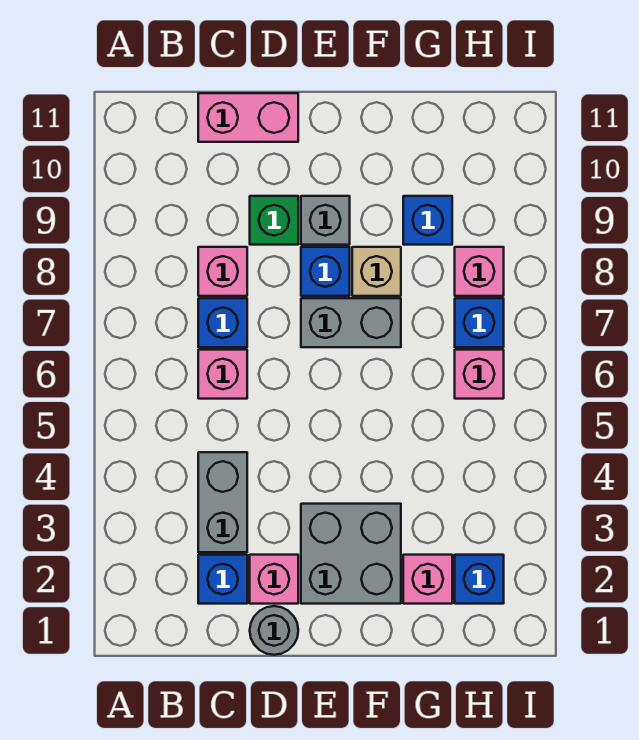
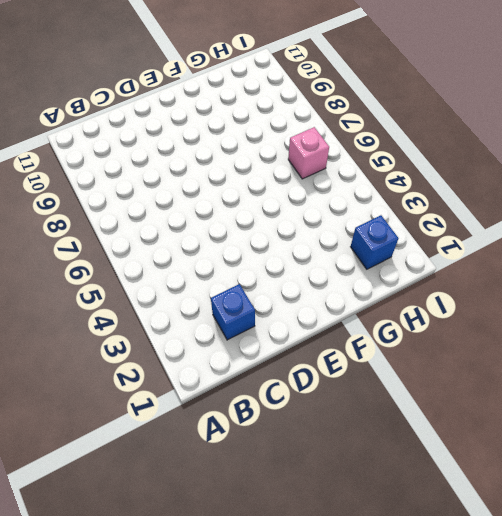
none -> grey 1x2 brick [198,452,247,552]
none -> pink 1x1 brick [198,350,247,399]
none -> blue 1x1 brick [198,298,247,347]

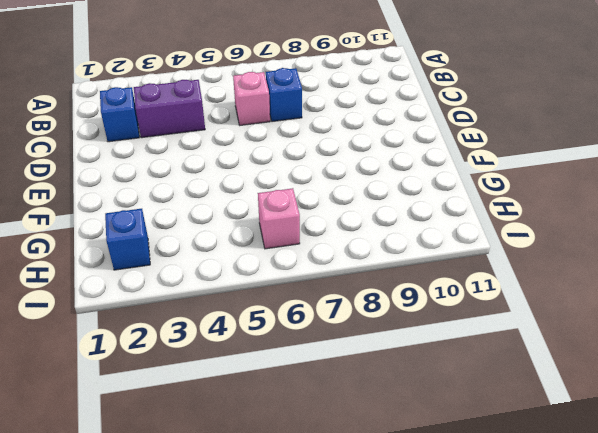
purple 1x2 brick [134,80,205,138] -> grey 1x2 brick [198,452,247,552]
none -> pink 1x1 brick [198,247,247,296]
none -> pink 1x2 brick [198,93,298,142]
none -> grey 1x1 round brick [250,606,298,655]

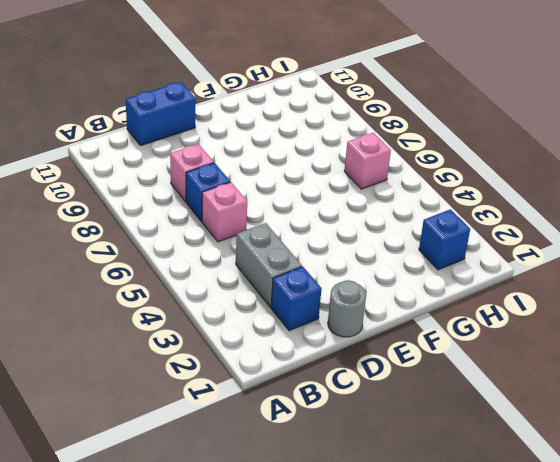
blue 1x2 brick [126,82,196,146] -> pink 1x2 brick [198,93,298,142]
none -> pink 1x1 brick [250,555,298,604]
none -> green 1x1 brick [250,196,298,245]
none -> grey 2x2 brick [301,504,401,604]

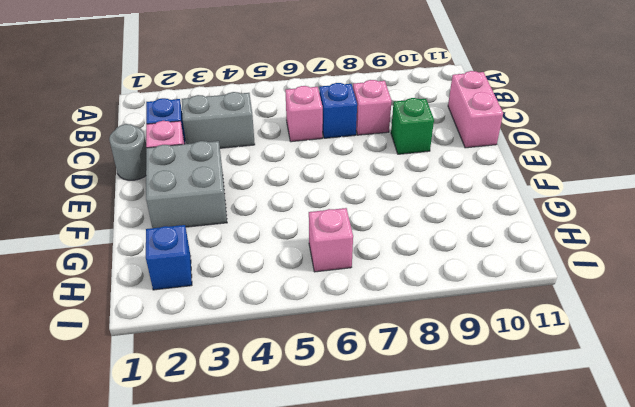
none -> grey 1x2 brick [301,298,401,347]
none -> blue 1x1 brick [301,247,350,296]
none -> grey 1x1 brick [301,196,350,245]

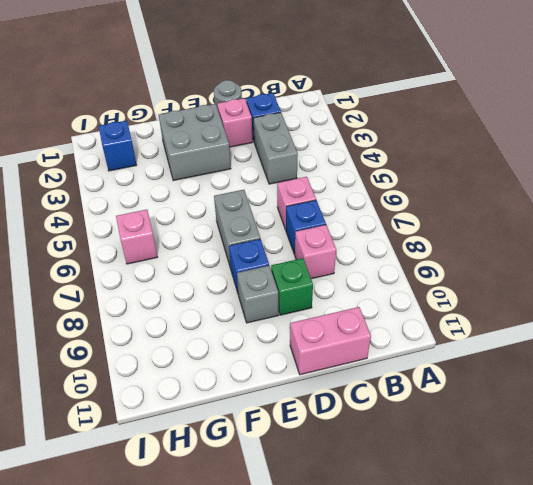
grey 1x2 brick [214,190,260,268] -> grey 1x2 brick turned to [301,298,401,347]
none -> tan 1x1 brick [352,247,401,296]
none -> pink 1x1 brick [403,555,452,604]
none -> blue 1x1 brick [403,196,452,245]

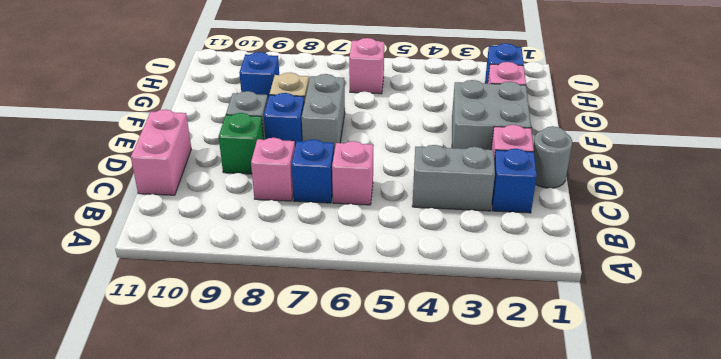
none -> blue 1x1 brick [455,298,504,347]
none -> pink 1x1 brick [455,247,504,296]

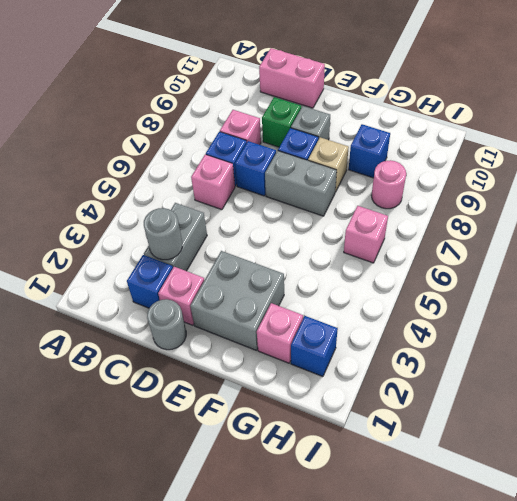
grey 1x1 round brick [144,208,182,260] -> none
blue 1x1 brick [235,141,276,196] -> blue 1x1 brick moved to [455,298,504,347]
pink 1x1 round brick [371,160,406,209] -> pink 1x1 brick [455,247,504,296]

